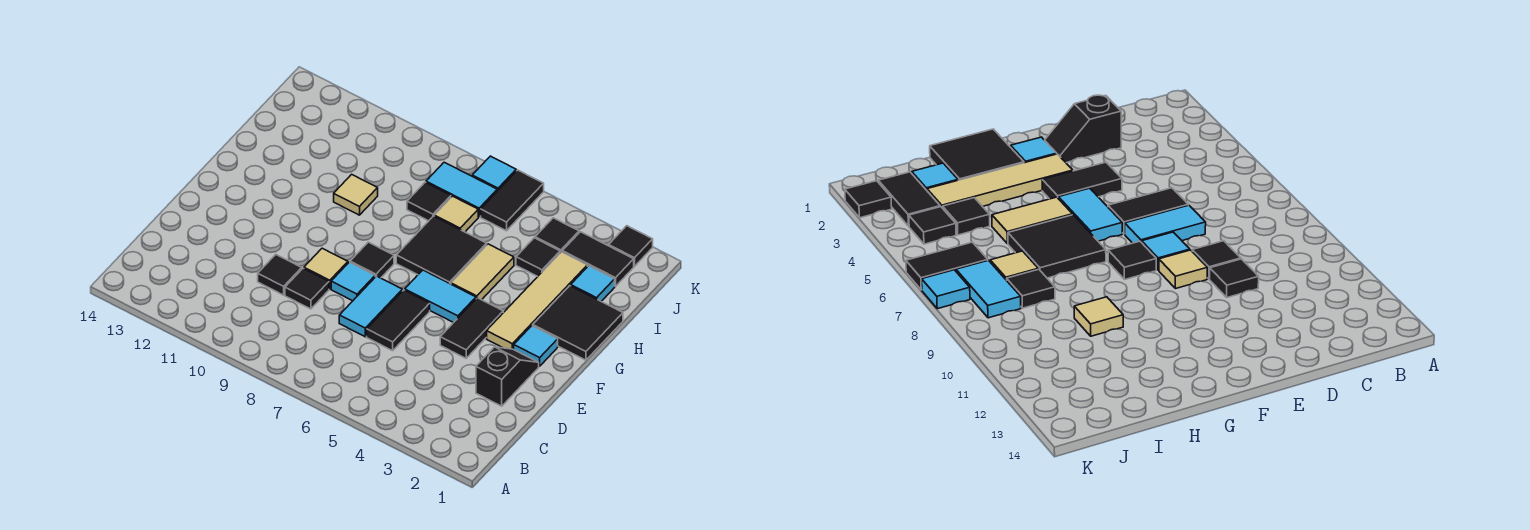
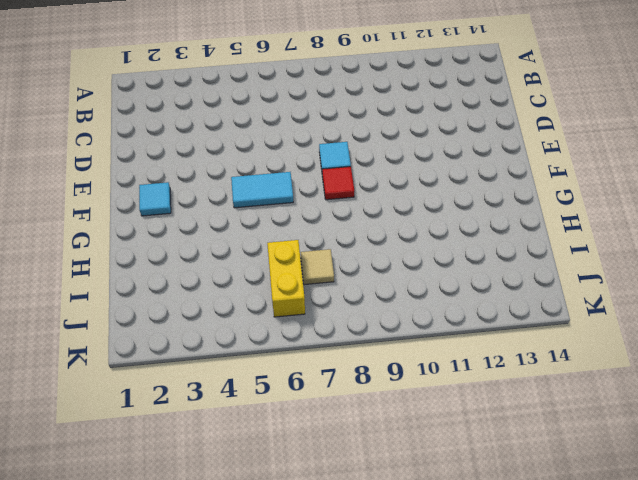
red 1x1 tile [322,167,354,200] -> black 1x1 tile [350,242,394,278]
yellow 1x2 brick [267,240,305,317] -> black 1x2 tile [481,170,544,231]
none -> black 1x2 slope [476,347,539,406]
none -> black 1x2 tile [367,290,430,351]
none -> cyan 1x2 tile [339,276,402,337]

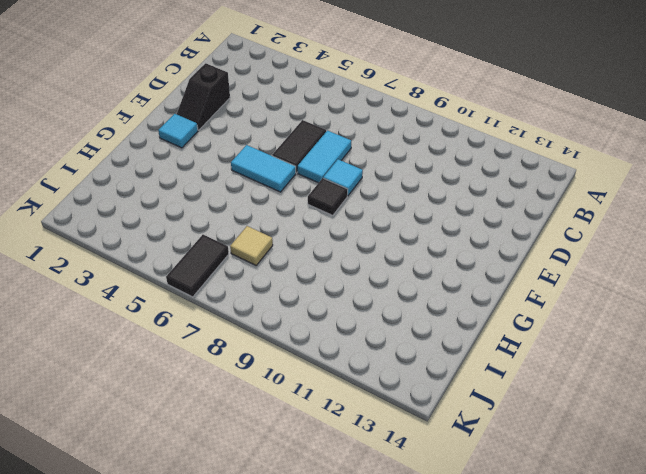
none -> black 1x1 tile [285,268,329,309]
none -> black 1x1 tile [258,255,302,295]
none -> black 1x2 tile [440,298,503,358]

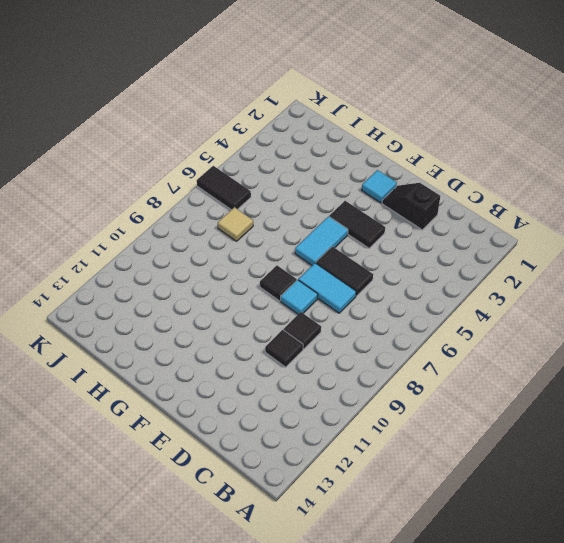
none -> tan 1x1 tile [304,248,348,289]
none -> tan 1x4 tile [487,252,587,349]
none -> black 2x2 tile [533,286,623,360]

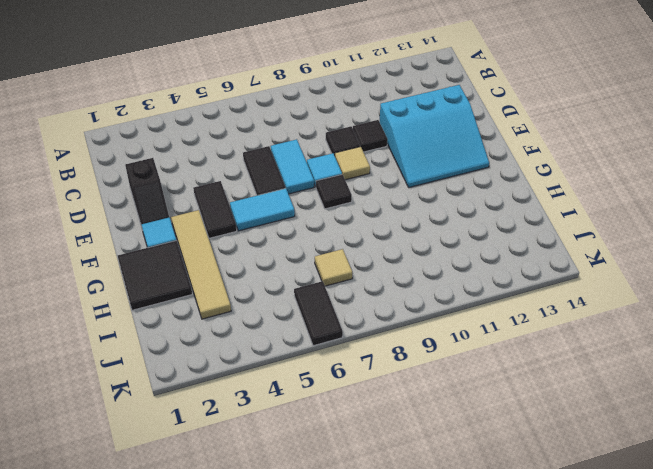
cyan 3x3 slope [380,85,489,187] -> none
none -> tan 1x2 tile [451,244,514,300]
none -> black 2x2 tile [396,216,487,284]
none -> tan 1x1 tile [334,174,378,215]

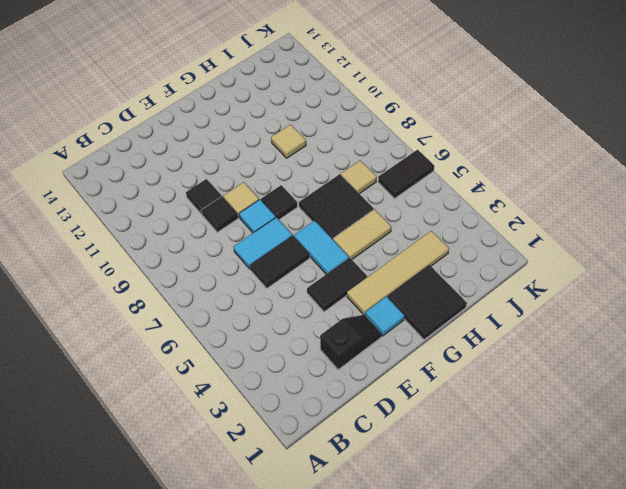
none -> cyan 1x1 tile [571,266,615,301]
none -> black 1x1 tile [516,238,560,276]
none -> black 1x1 tile [407,182,451,221]

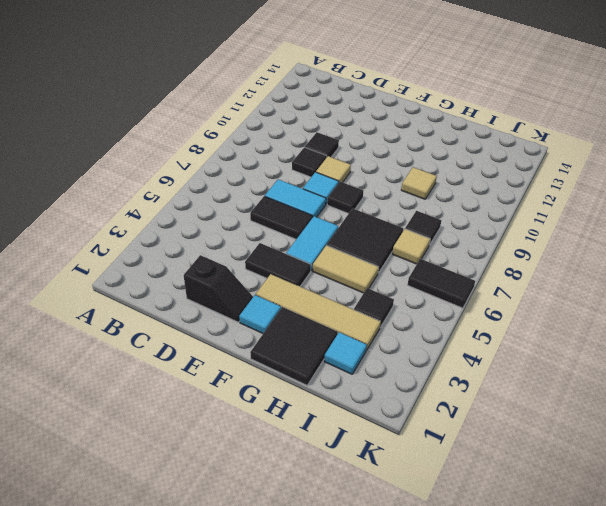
none -> black 1x2 tile [562,232,634,286]
none -> black 1x1 tile [535,218,579,253]
none -> cyan 1x2 tile [426,162,497,217]

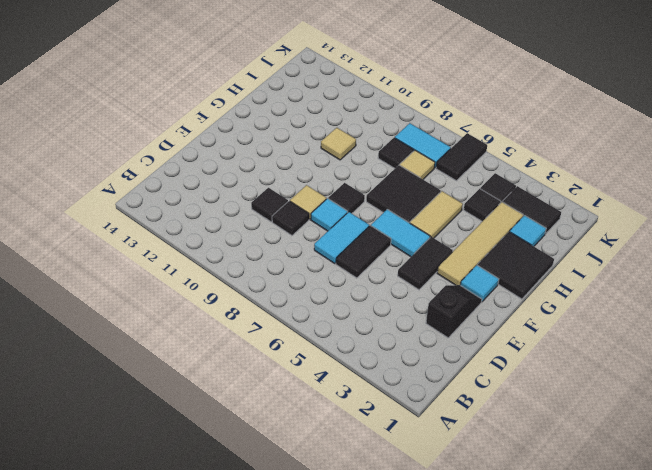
none -> black 1x1 tile [609,226,653,266]
none -> cyan 1x1 tile [472,156,516,191]

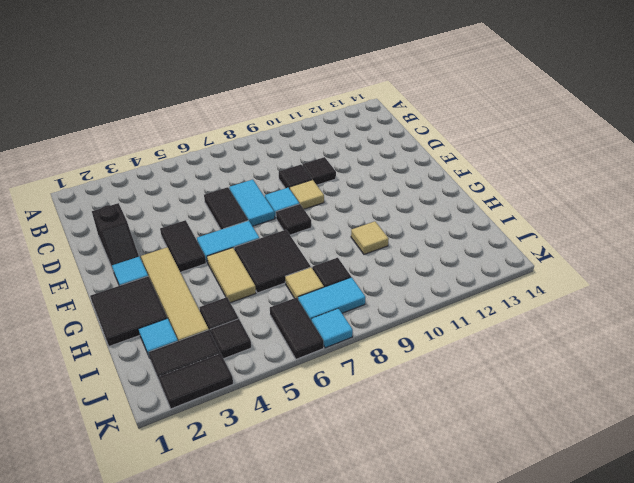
black 1x2 tile [159,353,233,409] -> black 1x1 tile [609,226,653,266]

